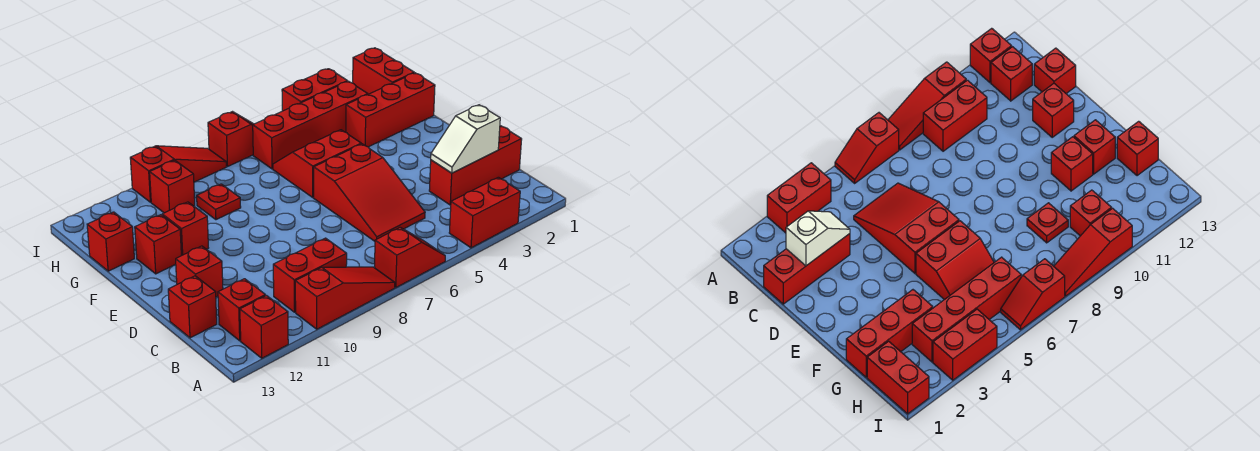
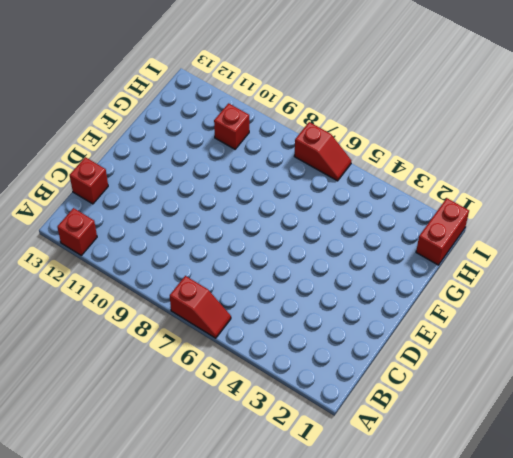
none -> red 1x2 brick [449,177,520,248]
none -> red 1x3 slope [295,267,395,329]
none -> red 1x2 brick [273,238,347,312]

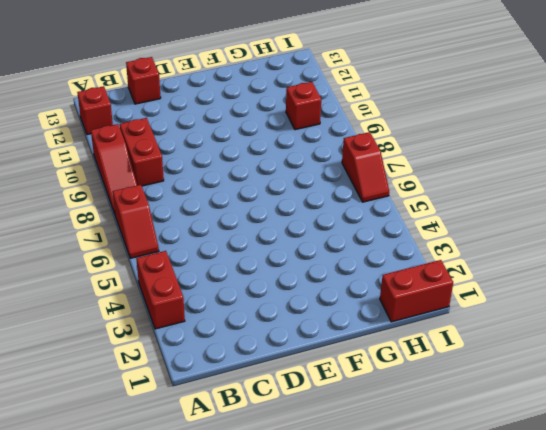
none -> red 1x1 brick [218,279,265,341]
none -> red 1x3 brick [429,126,522,205]
none -> red 2x3 slope [314,144,425,241]

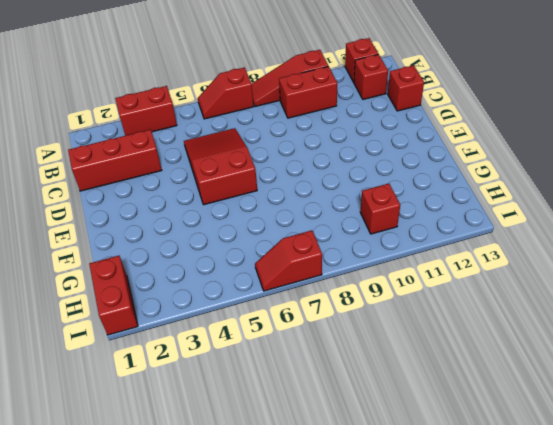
none -> red 1x1 brick [176,246,223,297]
none -> red 2x2 slope [273,130,361,197]
none -> red 1x1 brick [162,202,208,256]

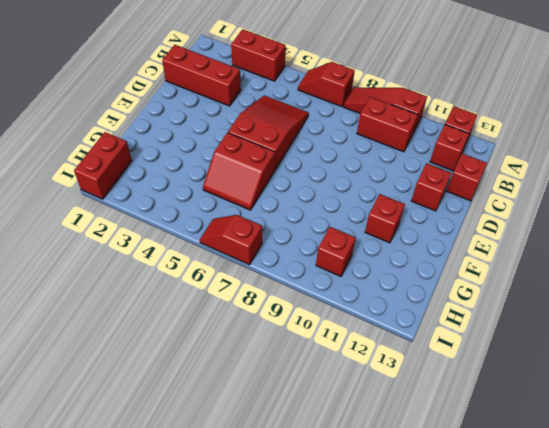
none -> red 1x1 brick [135,215,181,274]
none -> red 1x3 brick [346,73,435,147]
none -> red 1x1 plate [197,184,241,220]

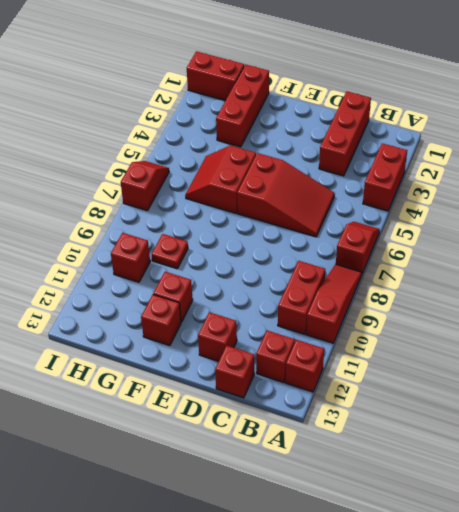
none -> red 1x1 brick [87,212,134,271]
none -> red 1x4 brick [253,81,368,169]
none -> red 1x2 brick [282,69,348,111]

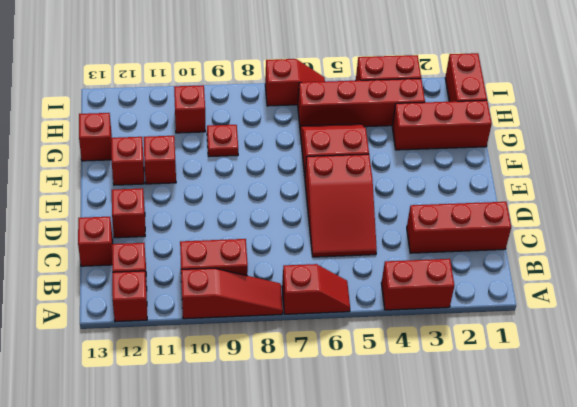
none -> red 1x3 slope [130,146,226,202]
none -> white 1x2 slope [431,105,500,173]

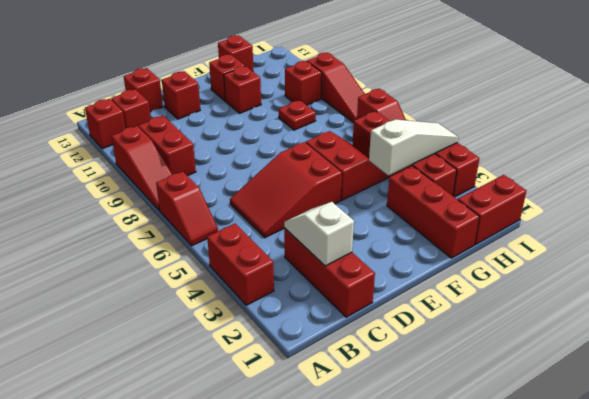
white 1x3 slope [369,119,458,176] -> none

